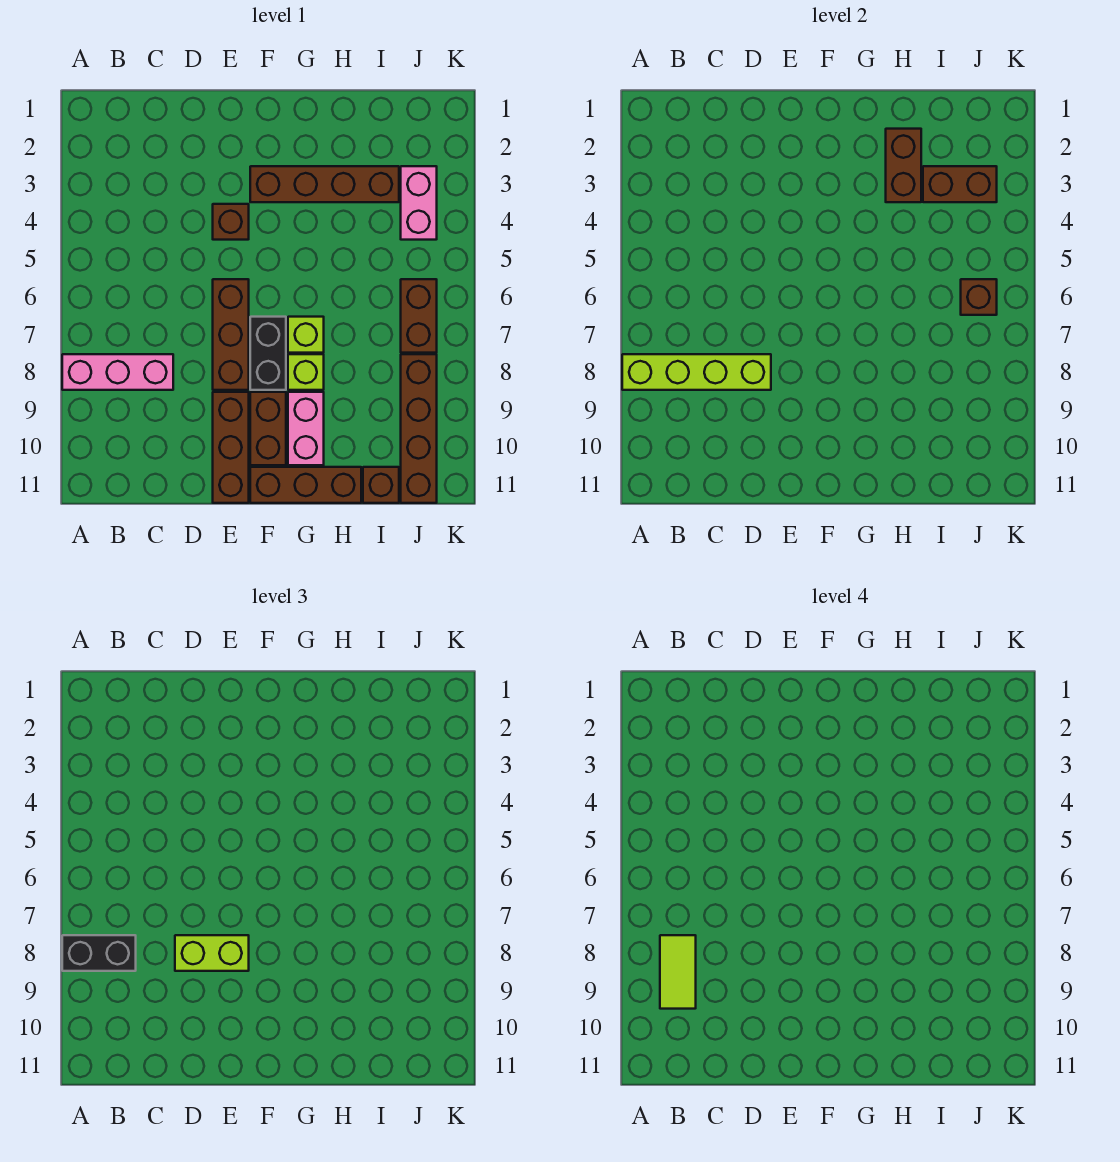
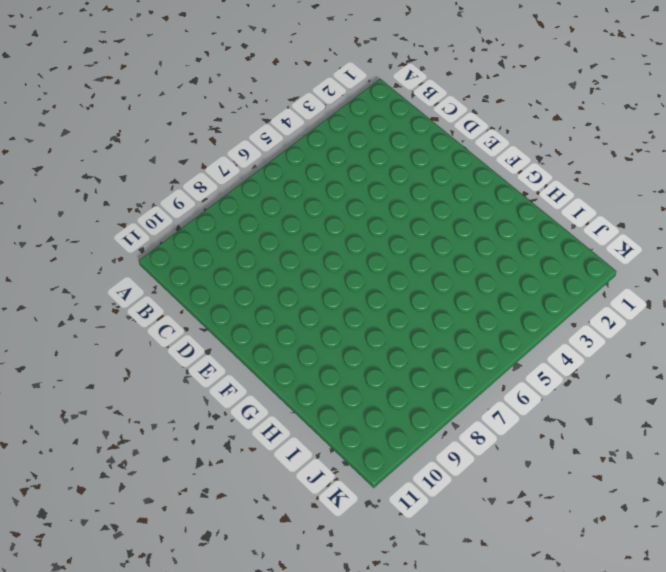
none -> pink 1x3 brick [62,354,173,390]
none -> brown 1x1 brick [213,204,249,240]
none -> brown 1x3 brick [213,279,249,390]

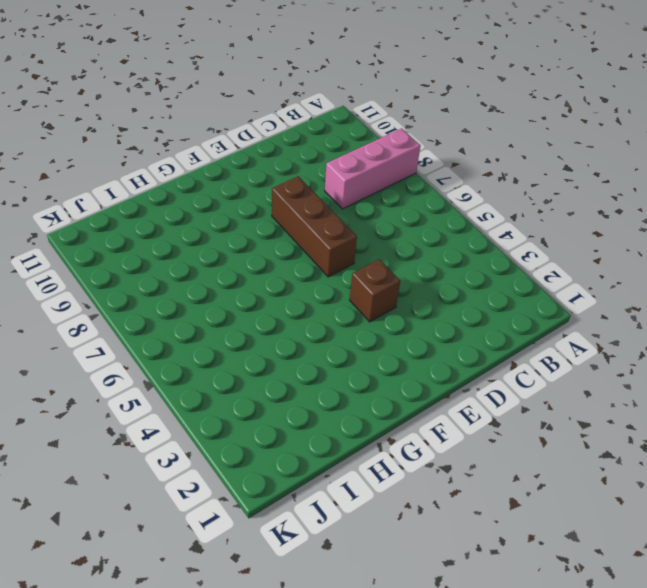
none -> brown 1x3 brick [213,392,249,503]
none -> brown 1x4 brick [250,166,399,202]
none -> black 1x2 brick [250,317,286,390]

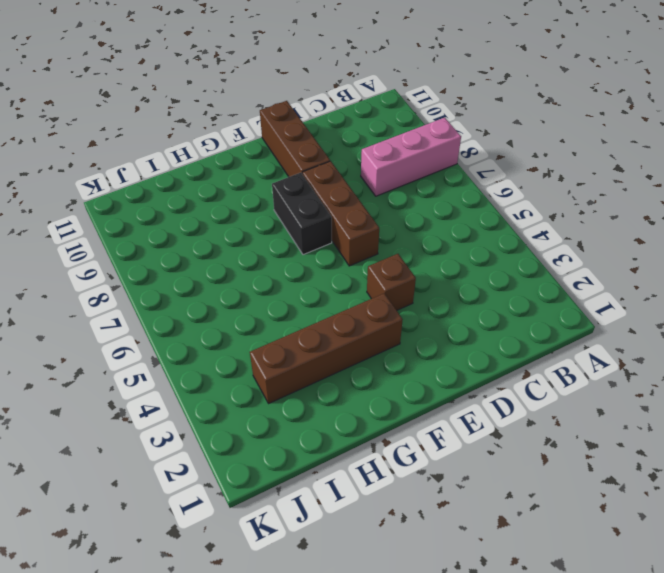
none -> brown 1x2 brick [250,392,286,465]
none -> brown 1x3 brick [250,467,361,503]
none -> lime 1x1 brick [288,317,324,353]

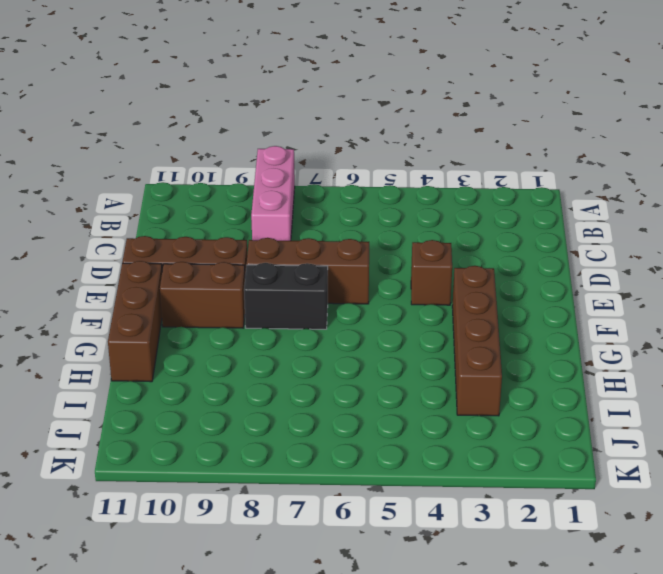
none -> lime 1x1 brick [288,317,324,353]
none -> lime 1x1 brick [288,354,324,390]
none -> pink 1x2 brick [288,392,324,465]

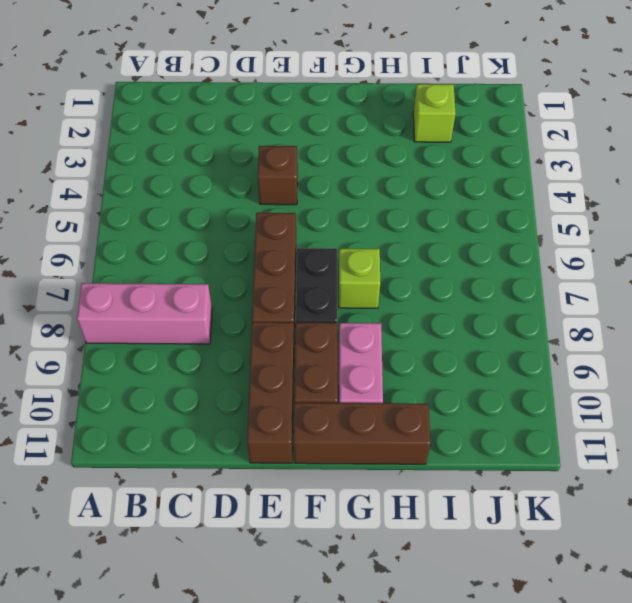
lime 1x1 brick [413,84,455,142] -> lime 1x1 brick moved to [288,354,324,390]
none -> brown 1x4 brick [250,166,399,202]
none -> brown 1x1 brick [363,467,399,503]
none -> pink 1x2 brick [401,166,437,240]

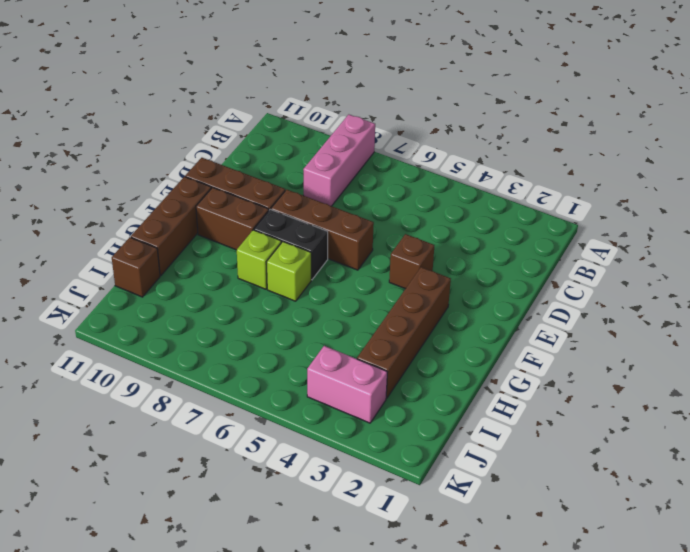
none -> pink 1x2 brick [288,392,324,465]
none -> brown 1x2 brick [401,279,437,353]
none -> brown 1x4 brick [401,354,437,503]

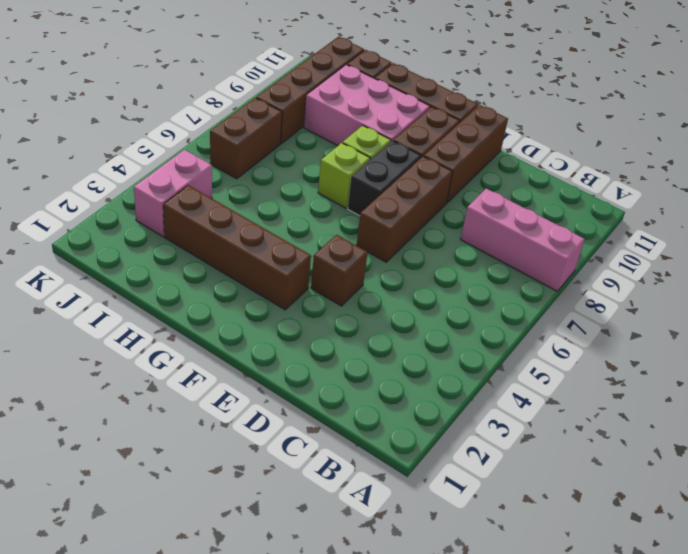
pink 2x3 brick [304,65,430,146] -> pink 1x2 brick [288,392,324,465]
none -> lime 1x4 brick [622,354,771,390]
none -> brown 1x2 brick [886,129,921,202]
none -> brown 1x2 brick [923,166,997,202]

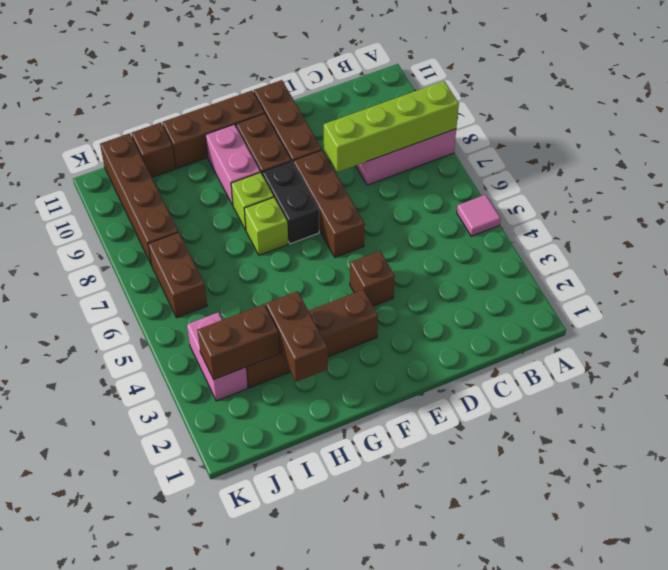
pink 1x1 tile [457,195,501,236] -> none
none -> brown 1x1 brick [961,279,997,315]
none -> black 1x2 brick [62,935,136,971]
none -> lime 1x2 brick [175,935,249,971]

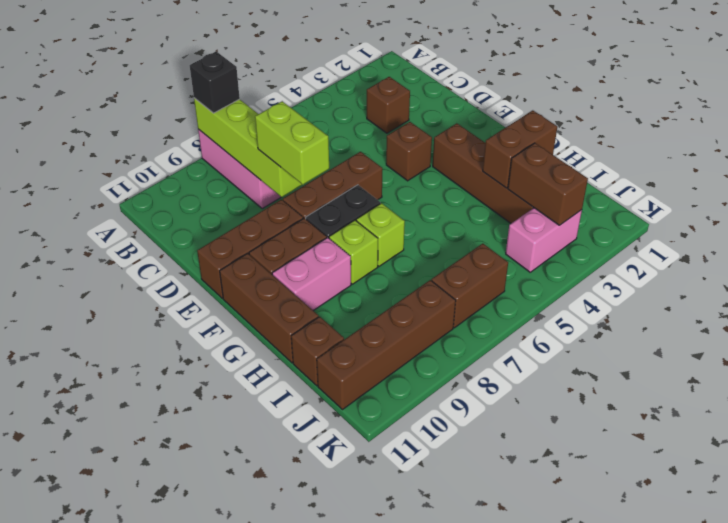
black 1x1 brick [190,52,240,113] -> black 1x2 brick [62,935,136,971]
brown 1x1 brick [367,77,410,133] -> brown 1x1 brick moved to [961,279,997,315]
none -> lime 1x2 tile [660,935,696,1009]

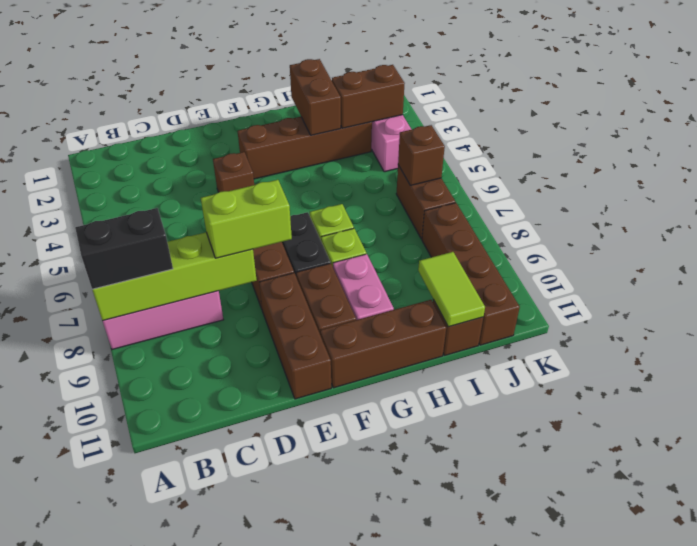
lime 1x2 tile [418,252,485,327] -> lime 1x2 tile moved to [660,935,696,1009]

